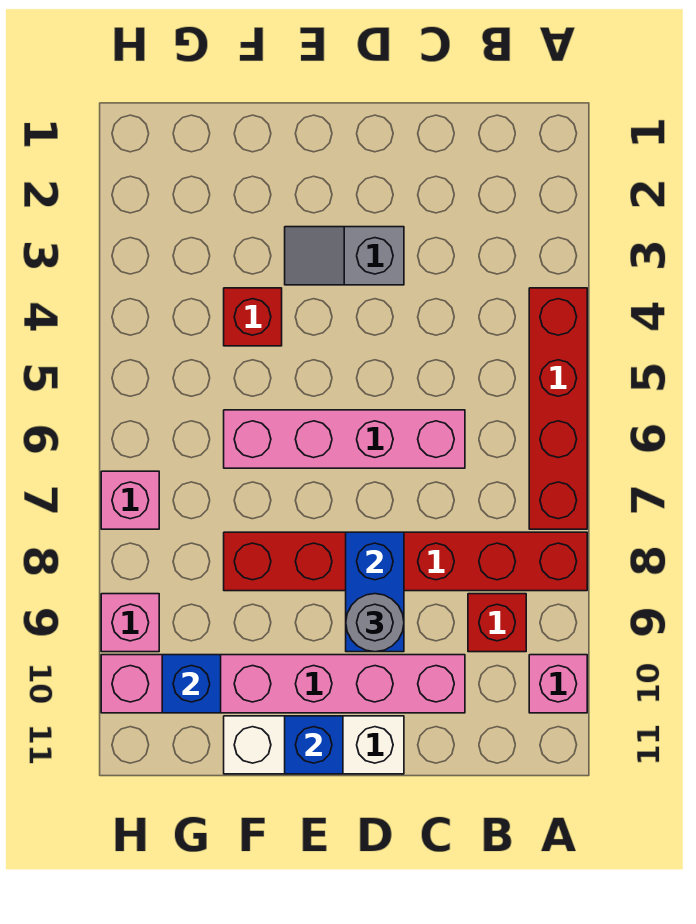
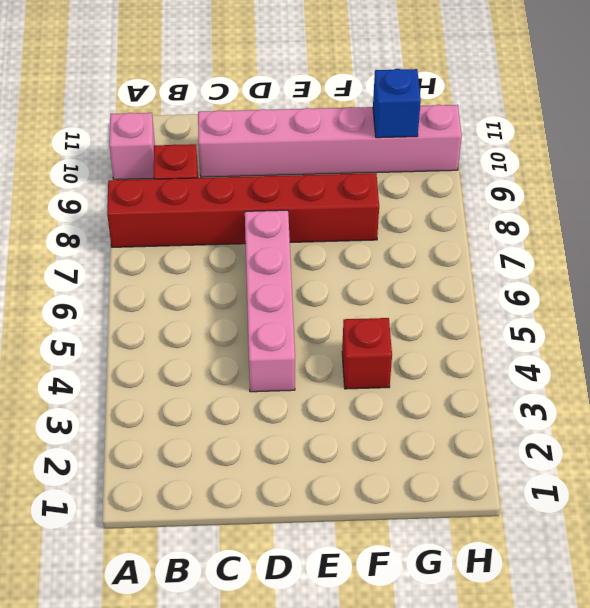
pink 1x4 brick [245,210,295,392] -> pink 1x4 brick turned to [224,410,465,468]
none -> red 1x4 brick [529,288,587,529]
none -> grey 1x2 slope [285,227,404,285]
none -> white 1x3 brick [224,716,404,774]

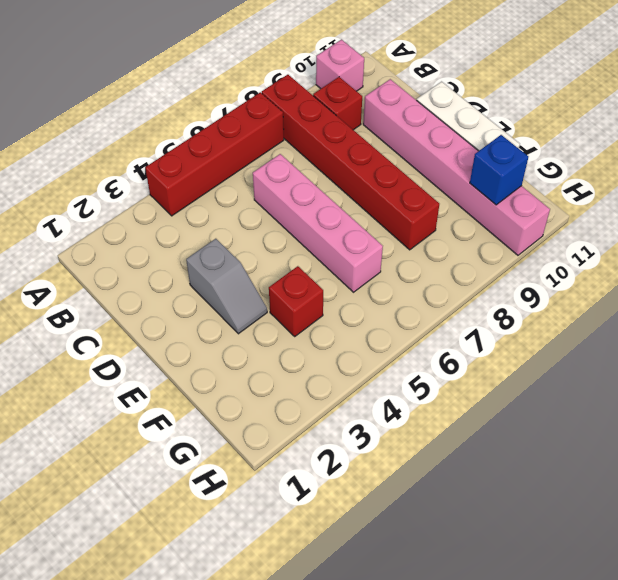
none -> pink 1x1 brick [101,471,159,529]
none -> pink 1x1 brick [101,594,159,652]
none -> blue 1x2 brick [346,532,404,652]

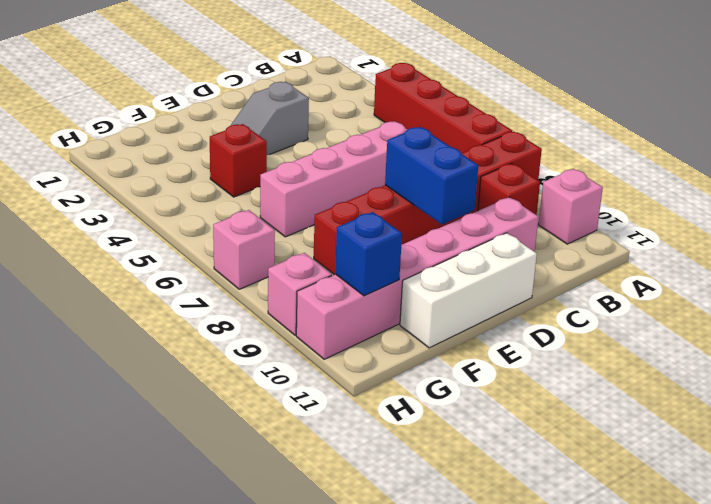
none -> blue 1x1 brick [285,716,343,774]
none -> grey 1x1 round brick [346,594,404,652]

